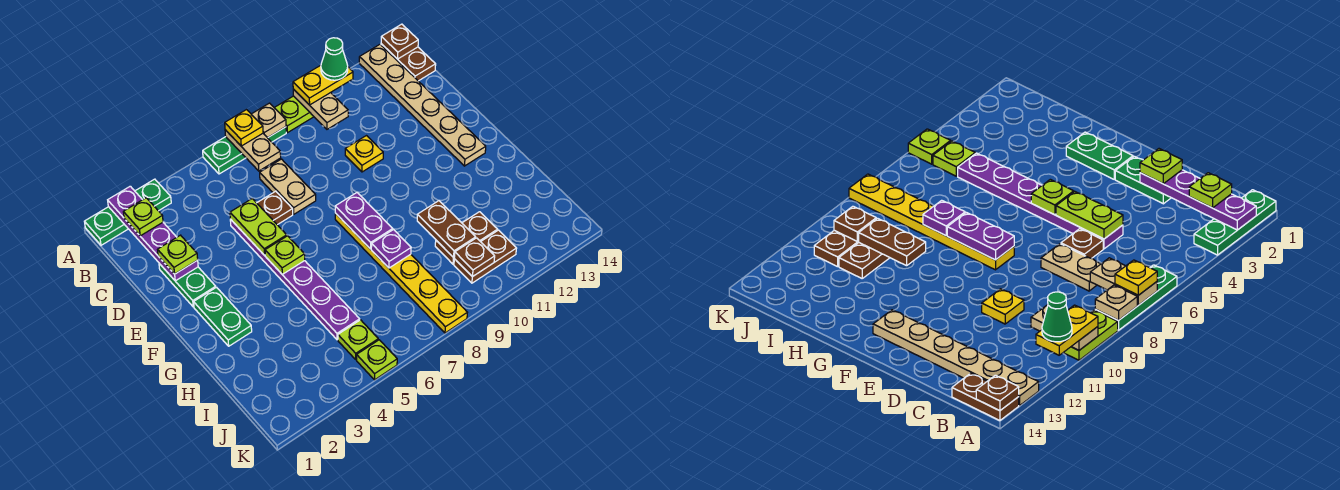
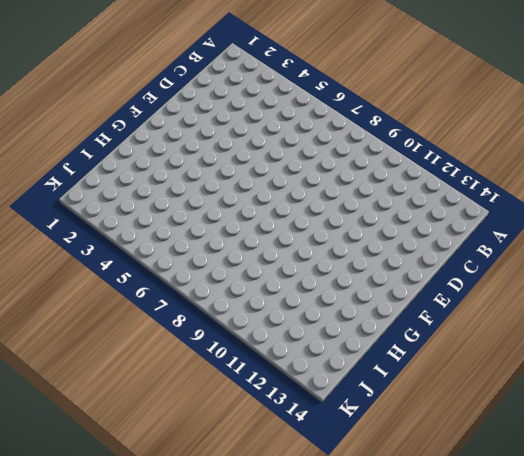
none -> green 1x3 plate [84,179,171,245]
none -> green 1x3 plate [203,127,286,174]
none -> lime 1x2 plate [274,96,314,133]
none -> tan 1x6 plate [359,45,486,166]

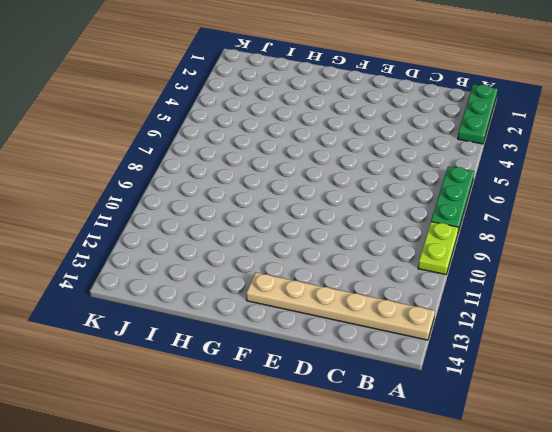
none -> brown 1x2 plate [381,44,436,81]
none -> tan 1x2 plate [260,159,316,214]
none -> green 1x2 plate [159,264,216,307]
none -> purple 1x6 plate [230,219,360,340]

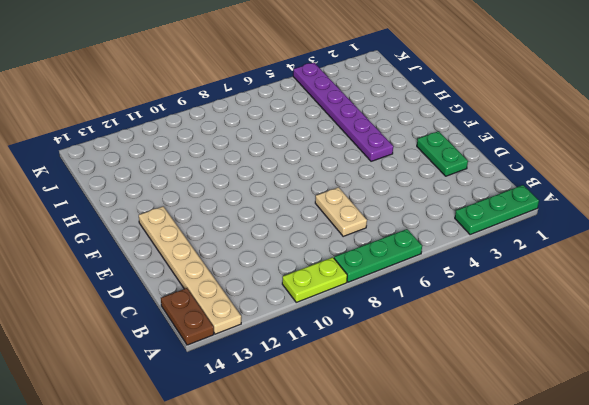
purple 1x6 plate [293,63,393,161] -> purple 1x6 plate moved to [230,219,360,340]
none -> brown 1x1 plate [257,191,293,225]
none -> yellow 1x1 plate [345,136,383,172]
none -> green 1x2 plate [194,287,252,346]
none -> yellow 1x6 plate [335,213,467,333]

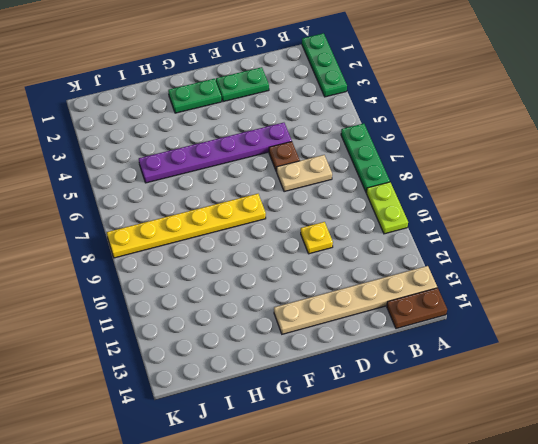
none -> brown 1x2 plate [435,212,497,264]
none -> lime 1x1 plate [338,320,378,359]
none -> brown 1x2 plate [454,230,517,283]
none -> lime 1x1 plate [357,340,397,380]

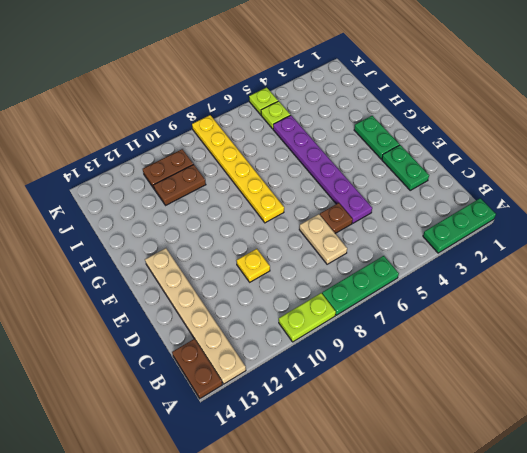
none -> purple 1x4 plate [108,186,198,281]
none -> tan 1x2 plate [225,130,281,171]
none -> tan 1x1 plate [251,103,286,138]
none -> tan 1x2 plate [293,89,348,129]

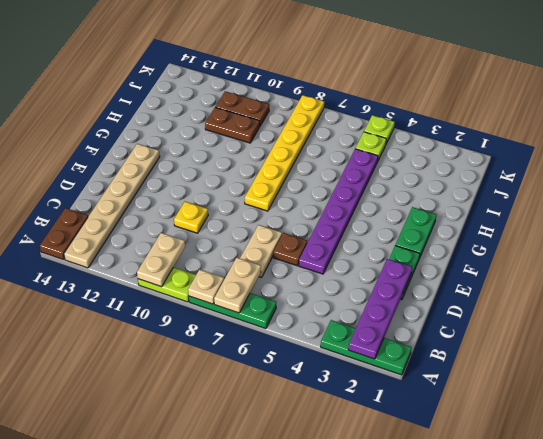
none -> brown 1x1 plate [381,24,418,59]
none -> lime 1x2 plate [230,199,287,255]
none -> lime 1x1 plate [265,236,305,274]
none -> purple 1x2 plate [335,193,393,249]

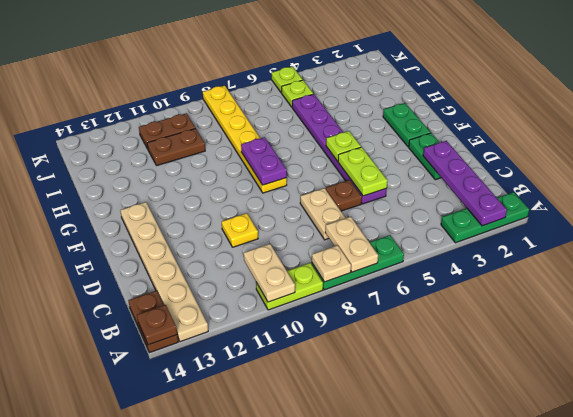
none -> purple 1x1 plate [371,230,411,268]
none -> brown 1x2 plate [417,201,476,258]
none -> brown 1x1 plate [454,238,495,276]
none -> yellow 1x1 plate [225,110,263,146]

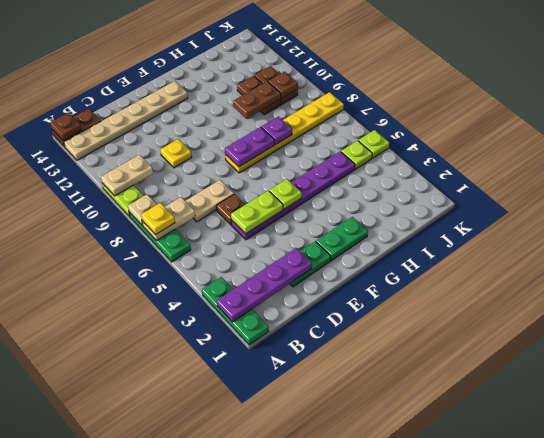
none -> yellow 1x2 plate [293,65,353,105]
none -> lime 1x1 plate [123,198,163,236]
none -> lime 1x1 plate [158,235,198,274]
none -> green 1x1 cone [321,38,348,80]

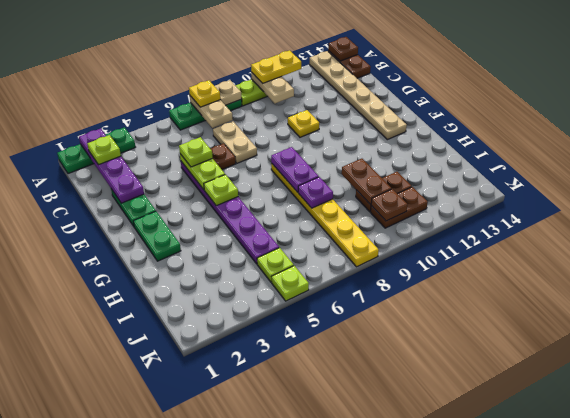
lime 1x1 plate [179,137,213,167] -> lime 1x1 plate moved to [158,235,198,274]
none -> green 1x1 cone [321,38,348,80]

